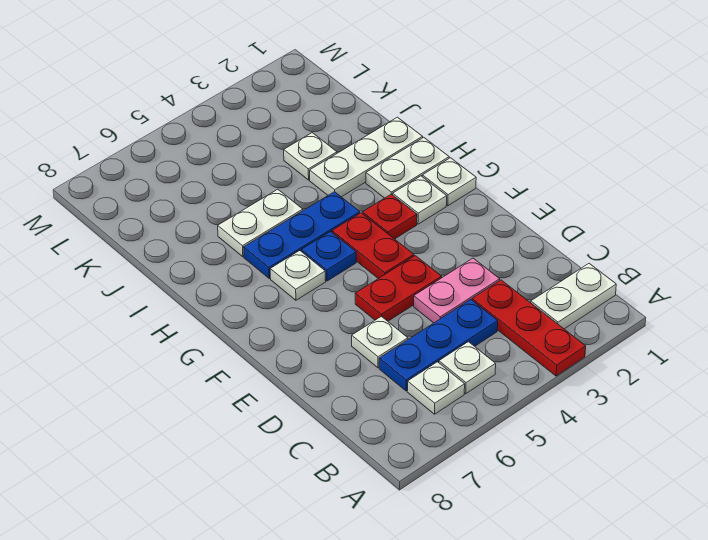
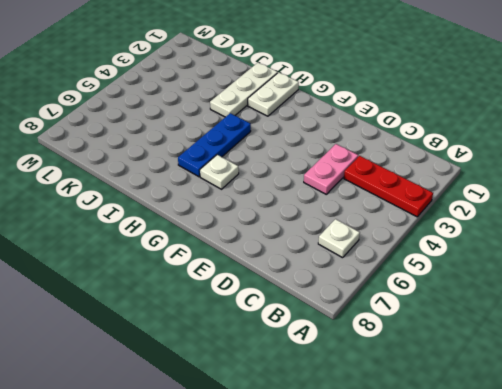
none -> white 1x2 plate [531,264,616,329]
none -> white 1x1 plate [439,342,496,394]
none -> blue 1x3 plate [379,299,498,391]

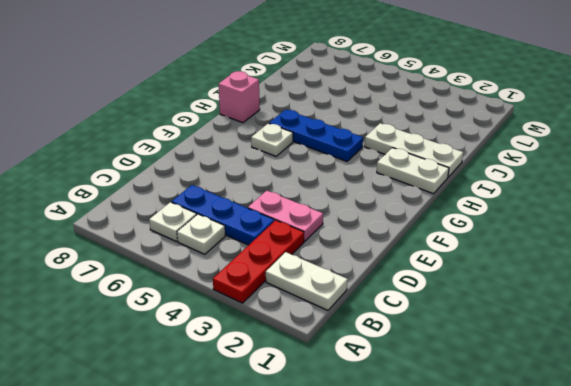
pink 1x1 brick [219,71,260,123] -> none
none -> white 1x1 plate [352,316,408,368]
none -> red 1x2 plate [355,256,442,321]
none -> red 1x2 plate [332,213,414,279]

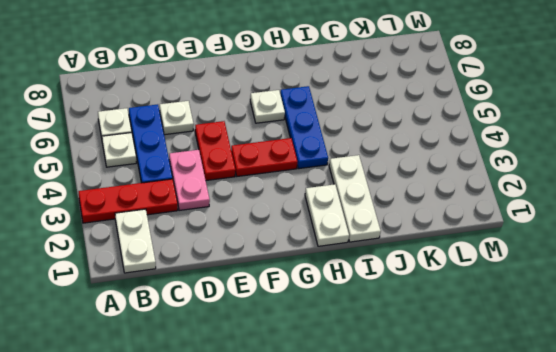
none -> white 1x1 plate [422,158,476,206]
none -> white 1x1 plate [393,176,447,224]
none -> red 1x1 plate [363,194,417,239]

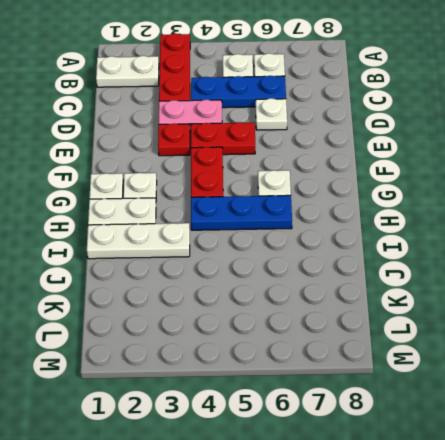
red 1x1 plate [158,124,190,156] -> red 1x1 plate moved to [363,194,417,239]
none -> blue 1x1 plate [301,232,356,281]
none -> white 1x2 plate [218,189,303,257]
none -> white 1x1 plate [284,133,337,180]

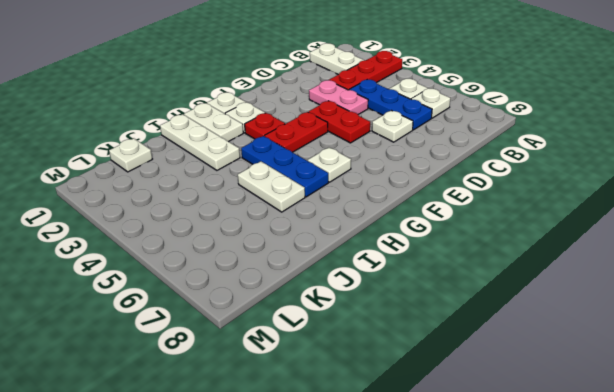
white 1x1 plate [109,138,152,172] -> white 1x1 plate moved to [284,133,337,180]
none -> blue 1x1 plate [301,232,356,281]

